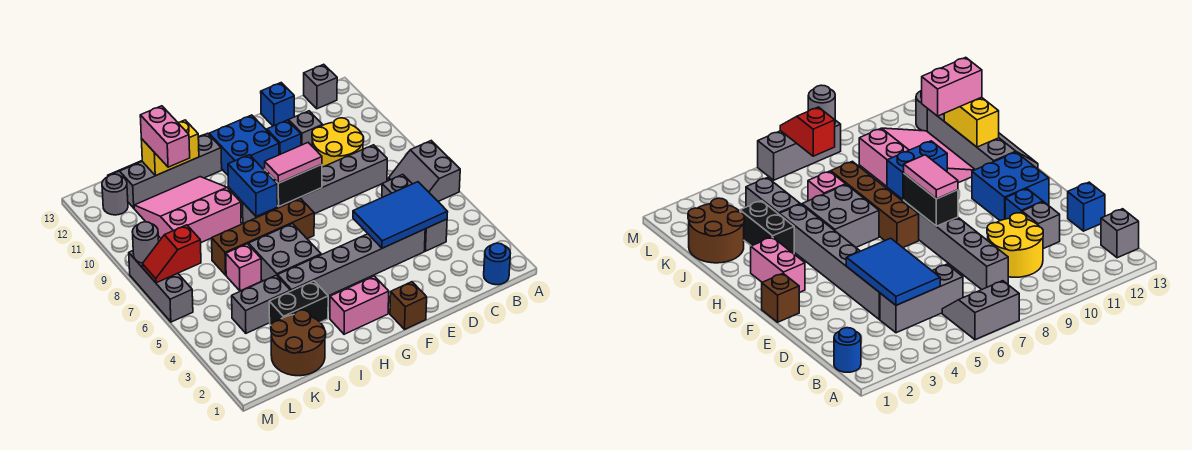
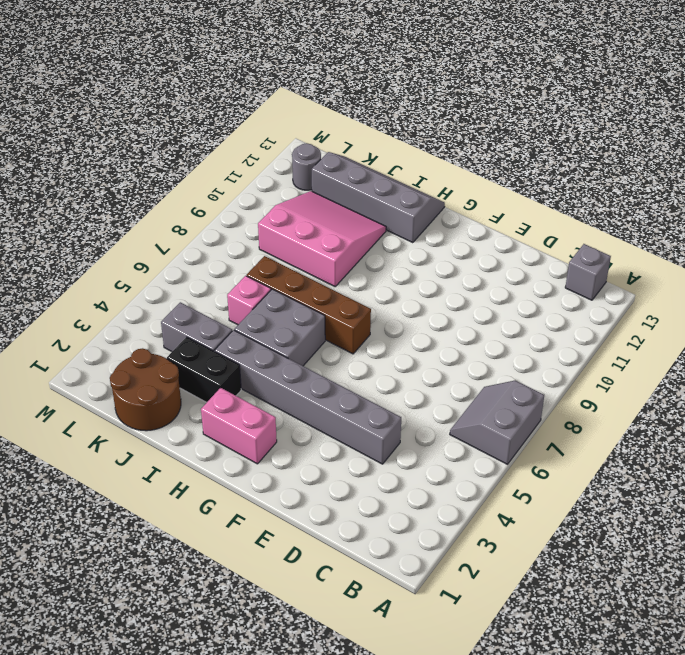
none -> blue 1x1 round brick [484,243,510,285]
none -> grey 1x3 brick [382,175,447,251]
none -> grey 1x6 brick [243,145,387,223]
none -> yellow 2x2 round brick [312,118,364,167]

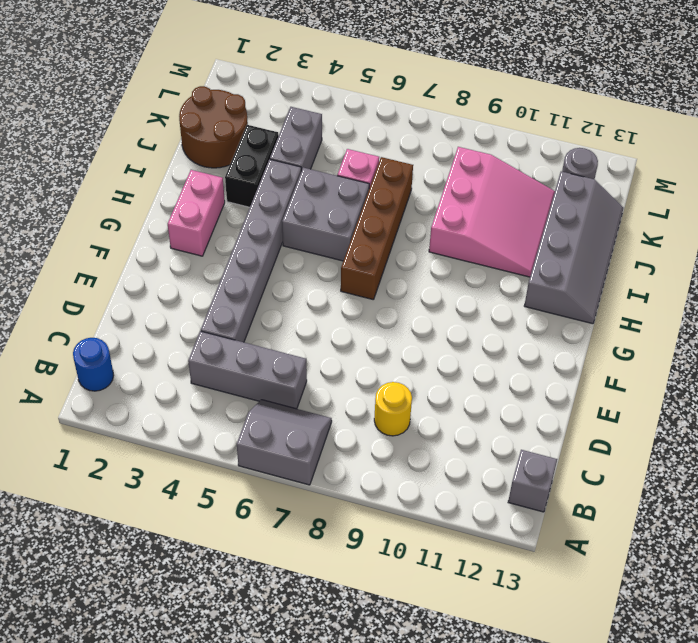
yellow 1x1 round brick [374,382,412,436] -> yellow 2x2 round brick [312,118,364,167]
none -> grey 1x6 brick [243,145,387,223]
none -> grey 1x1 brick [289,111,323,146]
none -> blue 1x1 brick [261,83,294,126]
none -> blue 1x1 brick [267,120,301,155]

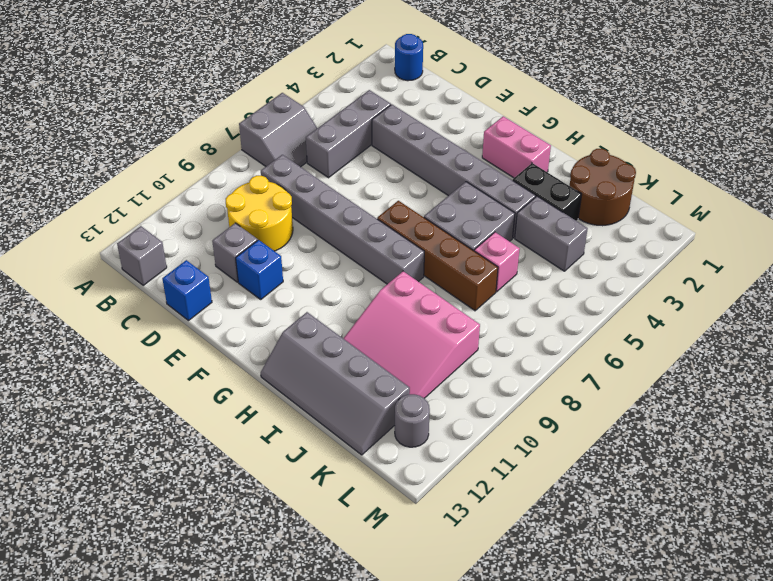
none -> brown 1x1 brick [390,282,427,329]
none -> blue 2x2 brick [209,115,279,175]
none -> grey 1x3 brick [129,251,193,322]
none -> blue 2x3 tile [353,182,448,248]

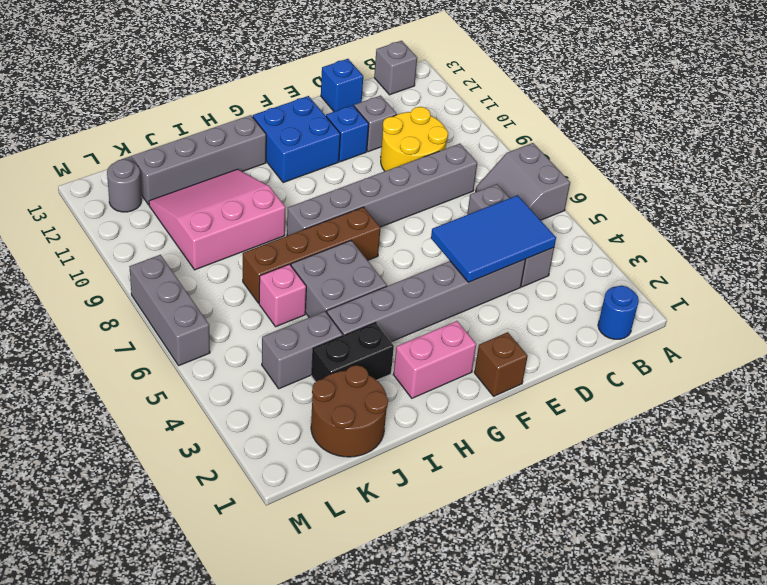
none -> black 1x2 brick [265,164,322,207]
none -> blue 1x2 brick [228,155,277,217]
none -> yellow 1x2 brick [141,120,199,176]
none -> red 1x2 slope [142,225,201,283]

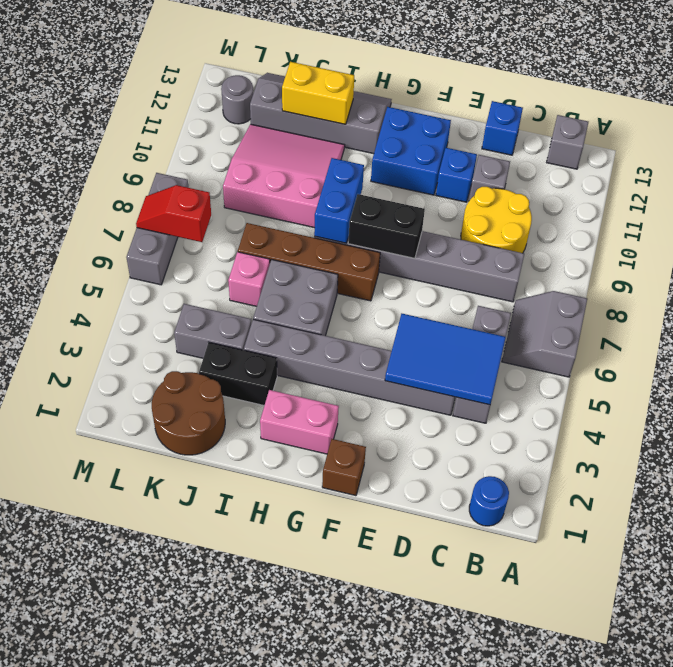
none -> grey 1x1 round brick [132,222,159,263]
none -> pink 1x2 tile [265,143,322,183]
none -> pink 1x2 brick [140,106,190,167]

